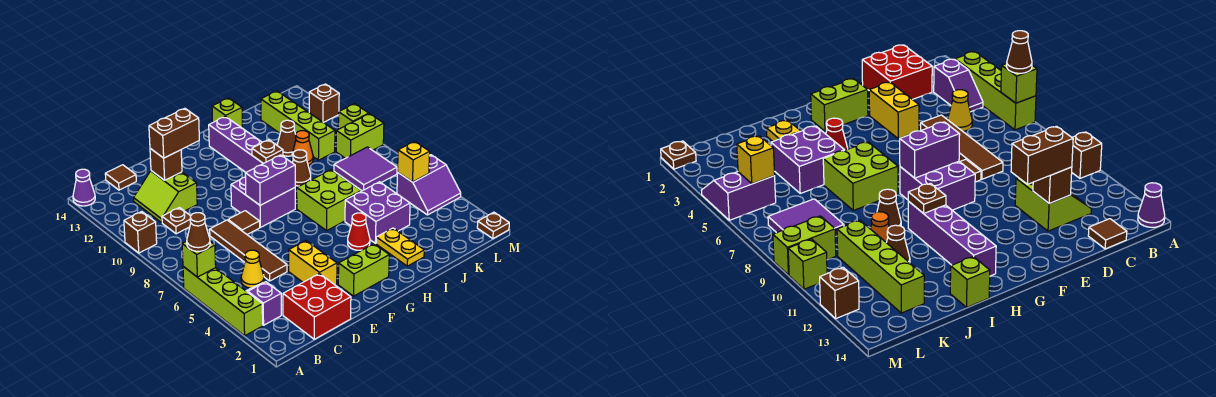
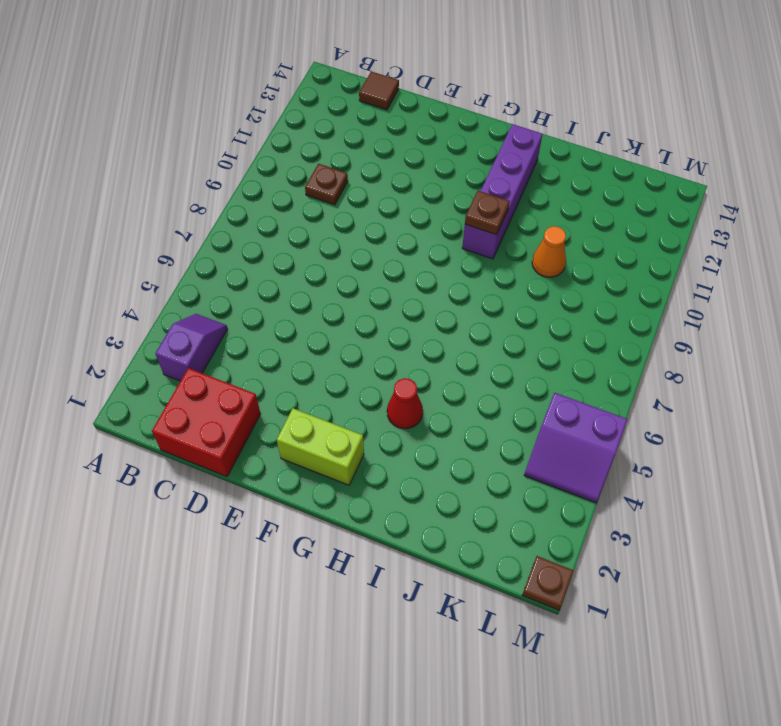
none -> lime 1x4 brick [183,267,263,336]
none -> brown 1x1 brick [124,212,157,253]
none -> purple 1x1 cone [73,169,95,206]
none -> yellow 1x1 cone [241,250,264,288]

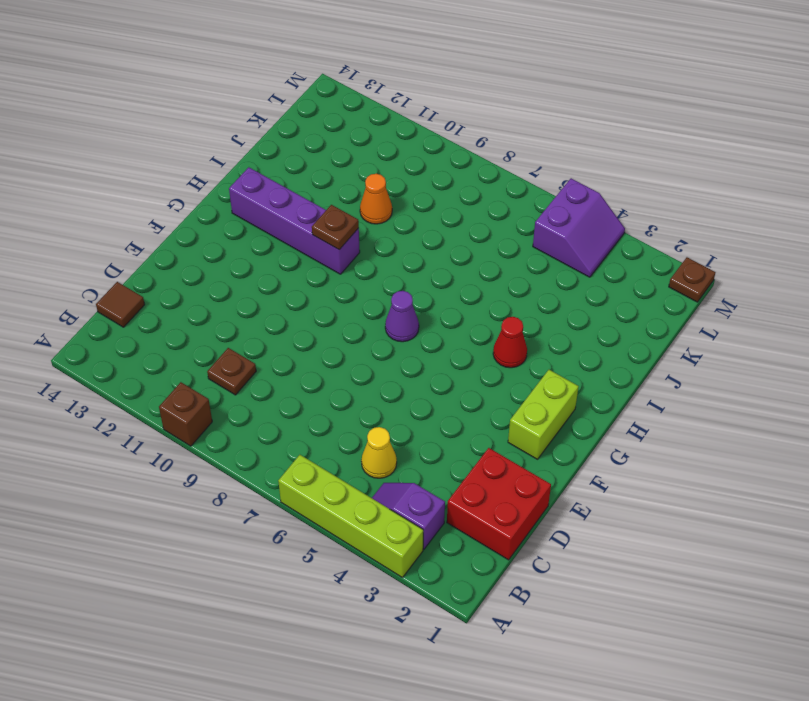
purple 1x1 cone [385,291,419,342] -> purple 1x1 cone moved to [73,169,95,206]
none -> lime 2x2 slope [134,171,197,223]
none -> brown 1x4 tile [210,220,287,281]
none -> yellow 1x2 brick [289,241,337,285]
none -> brown 1x1 tile [228,211,260,234]

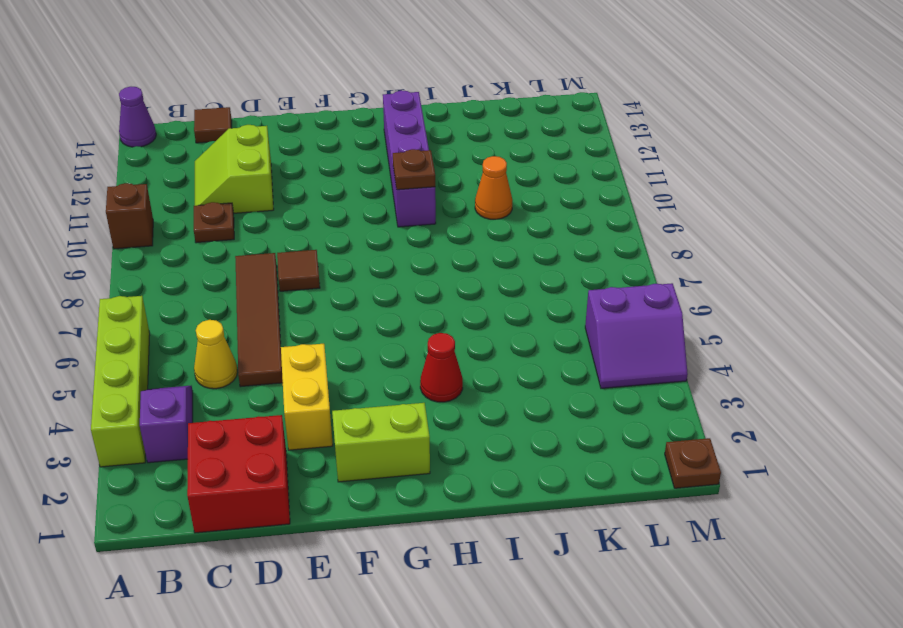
none -> purple 2x2 brick [231,177,295,227]
none -> lime 2x2 brick [297,170,361,231]
none -> yellow 1x2 plate [376,228,424,266]
none -> purple 2x2 brick [345,182,410,243]

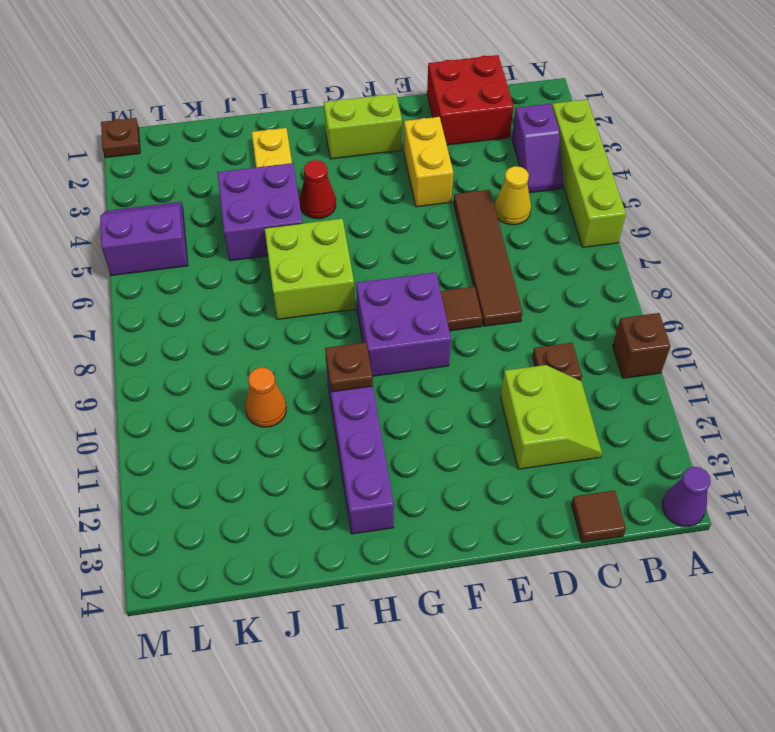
none -> brown 1x1 cone [292,150,311,186]
none -> lime 1x1 brick [212,98,242,128]
none -> brown 1x1 cone [277,120,296,156]
none -> purple 2x2 tile [334,147,397,191]

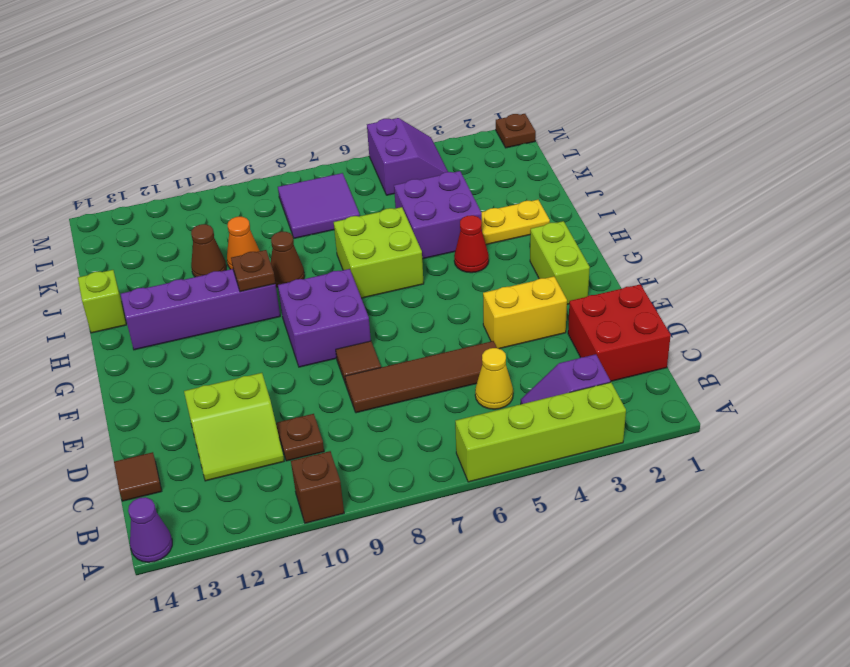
none -> lime 1x4 brick [261,91,335,160]
none -> lime 1x2 brick [336,114,384,158]
none -> lime 1x1 brick [338,104,369,129]
none -> brown 1x1 brick [309,84,339,123]

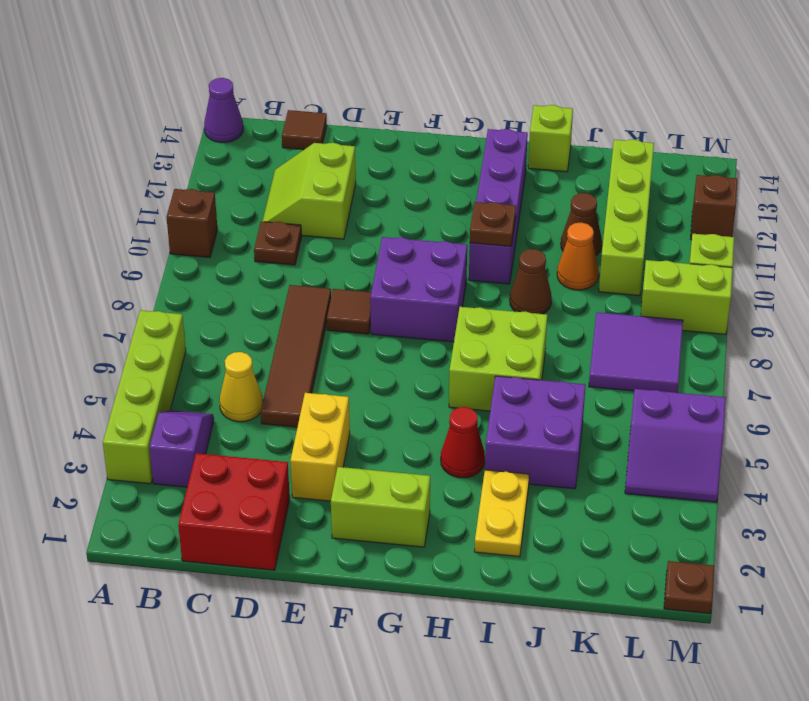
none -> lime 1x1 brick [182,241,216,277]
none -> brown 1x1 brick [150,149,182,180]
none -> purple 1x2 brick [245,155,295,205]
none -> yellow 1x1 brick [398,141,430,182]

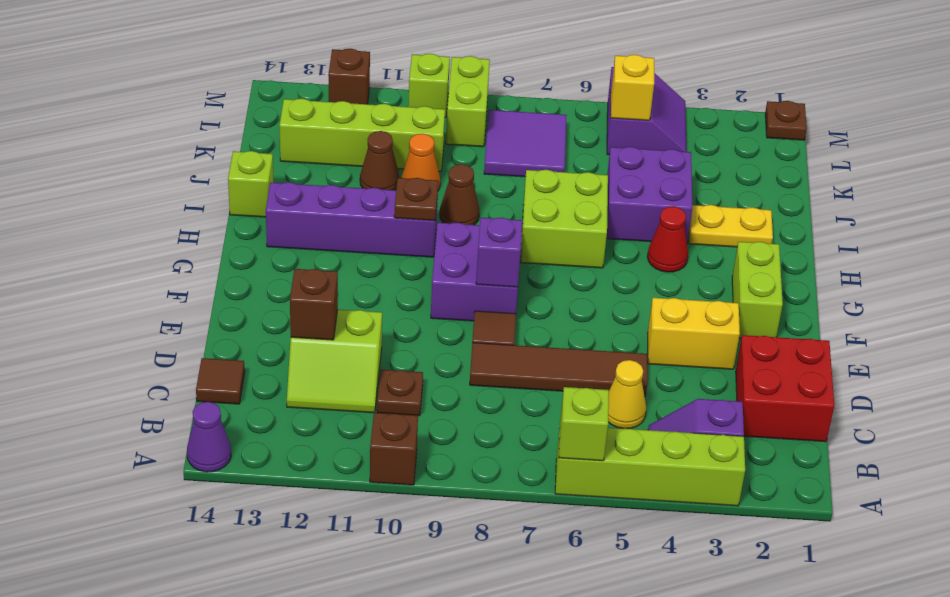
purple 1x1 brick [476,218,522,287] -> purple 1x2 brick [245,155,295,205]
none -> brown 1x1 cone [187,213,210,251]
none -> brown 1x2 brick [149,108,199,158]

